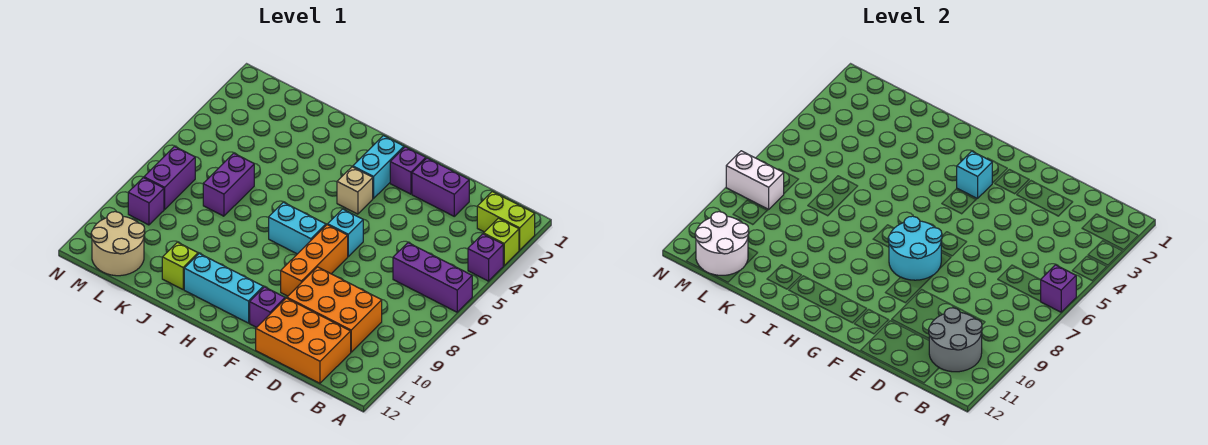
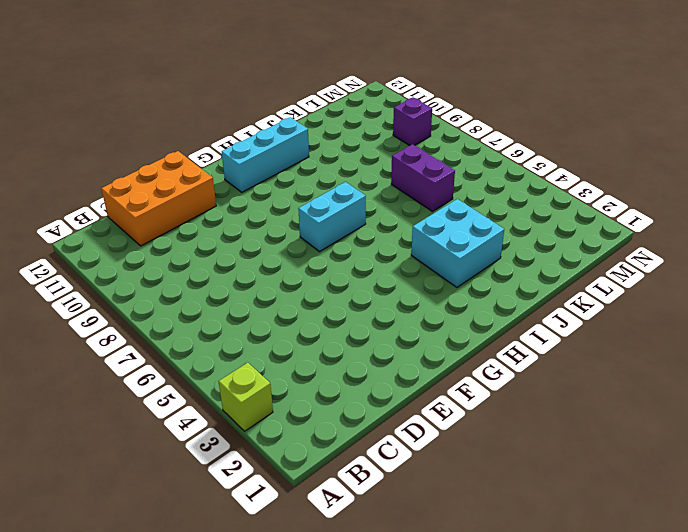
cyan 2x2 brick [411,199,504,287] -> none
none -> lime 1x2 brick [477,192,535,250]
none -> purple 1x1 brick [468,234,503,281]
none -> purple 1x3 brick [393,243,472,312]

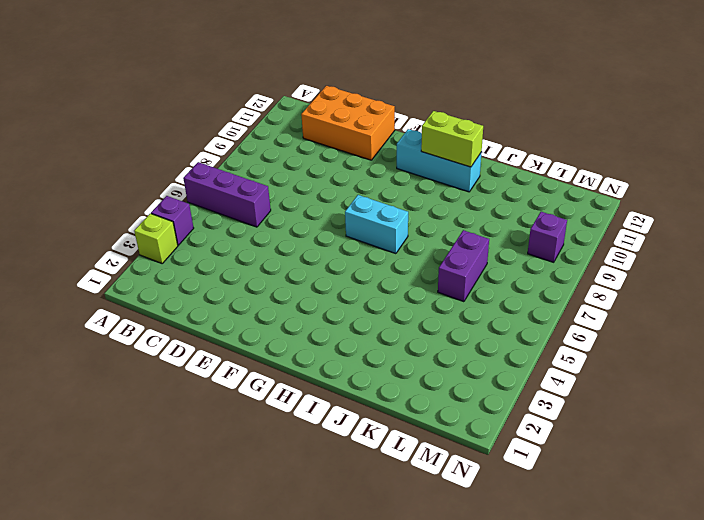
lime 1x2 brick [421,111,483,167] -> lime 1x2 brick moved to [477,192,535,250]
none -> orange 2x3 brick [287,267,382,352]
none -> purple 1x2 brick [412,158,469,216]
none -> purple 1x1 brick [390,147,426,194]

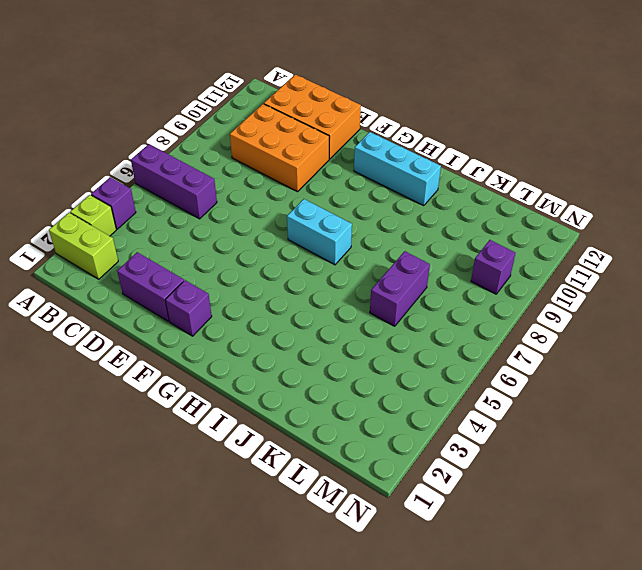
none -> cyan 1x1 brick [328,209,363,256]
none -> orange 1x3 brick [281,225,348,296]
none -> purple 1x1 brick [250,287,285,327]

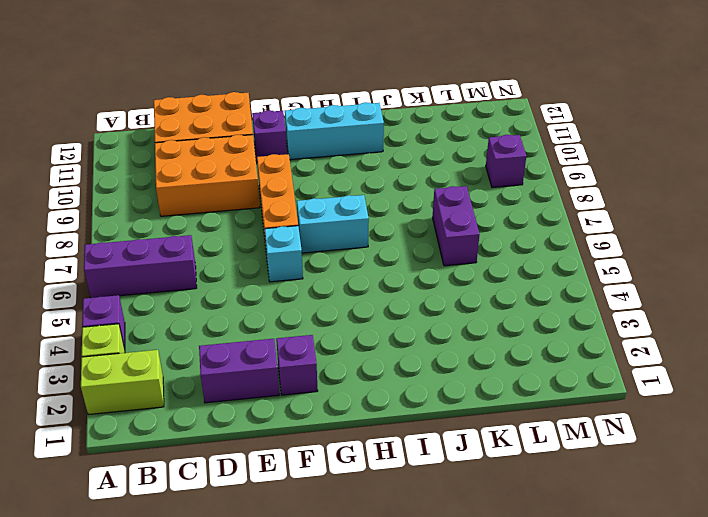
none -> cyan 1x2 brick [353,136,404,199]
none -> tan 1x1 brick [337,167,373,214]
none -> lime 1x1 brick [162,242,198,289]

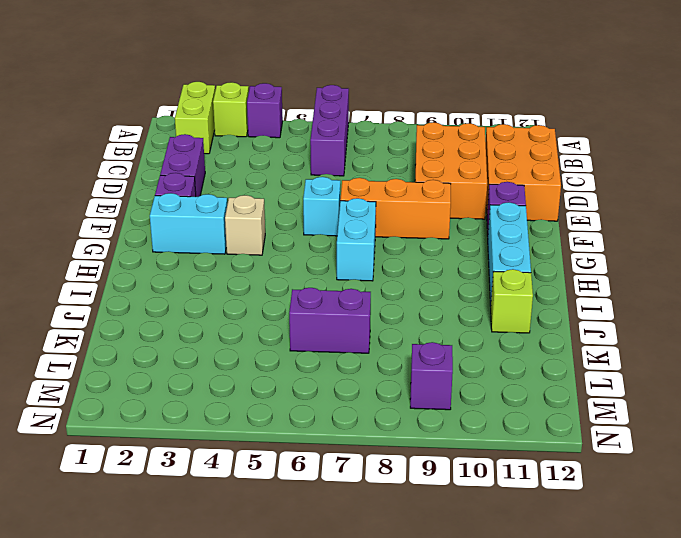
none -> tan 2x2 round brick [91,212,145,276]
none -> purple 1x2 brick [144,147,195,209]
none -> purple 1x1 brick [1041,265,1076,312]

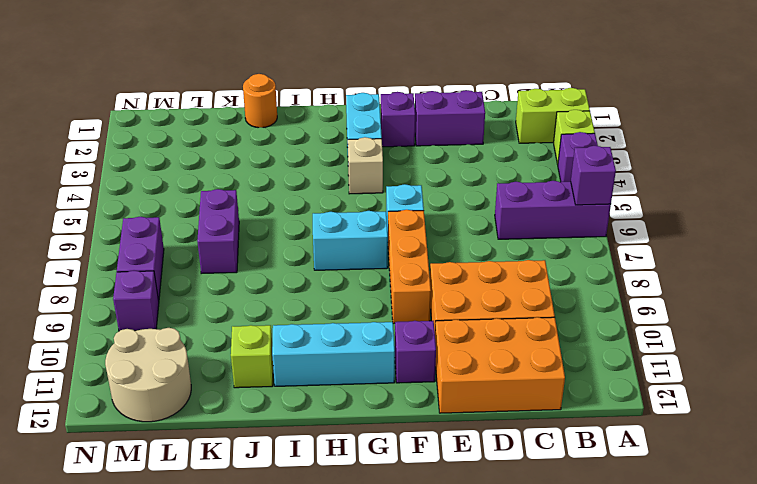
orange 1x1 round brick [243,74,277,128] -> none
none -> grey 2x2 round brick [929,308,982,372]
none -> cyan 2x2 round brick [888,216,942,280]
none -> cyan 1x1 brick [957,151,992,199]

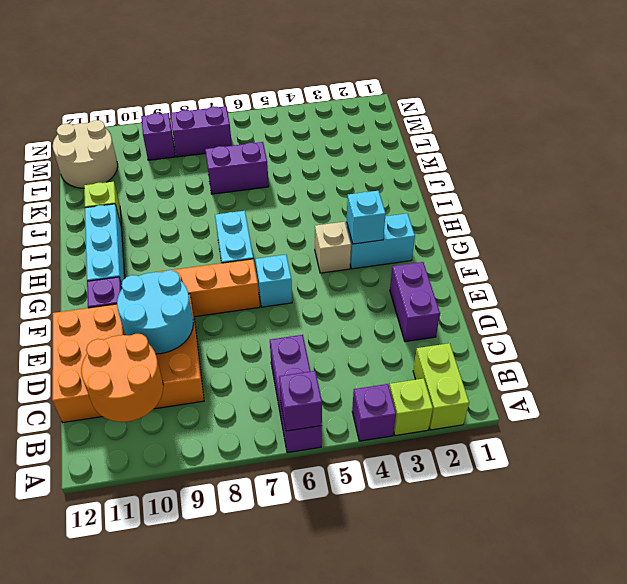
orange 2x2 round brick [81,334,163,422] -> grey 2x2 round brick [929,308,982,372]
cyan 2x2 round brick [117,270,193,354] -> cyan 2x2 round brick moved to [888,216,942,280]
none -> purple 1x1 brick [390,147,426,194]
none -> white 2x2 round brick [695,212,749,275]
none -> white 1x2 brick [726,151,784,209]

